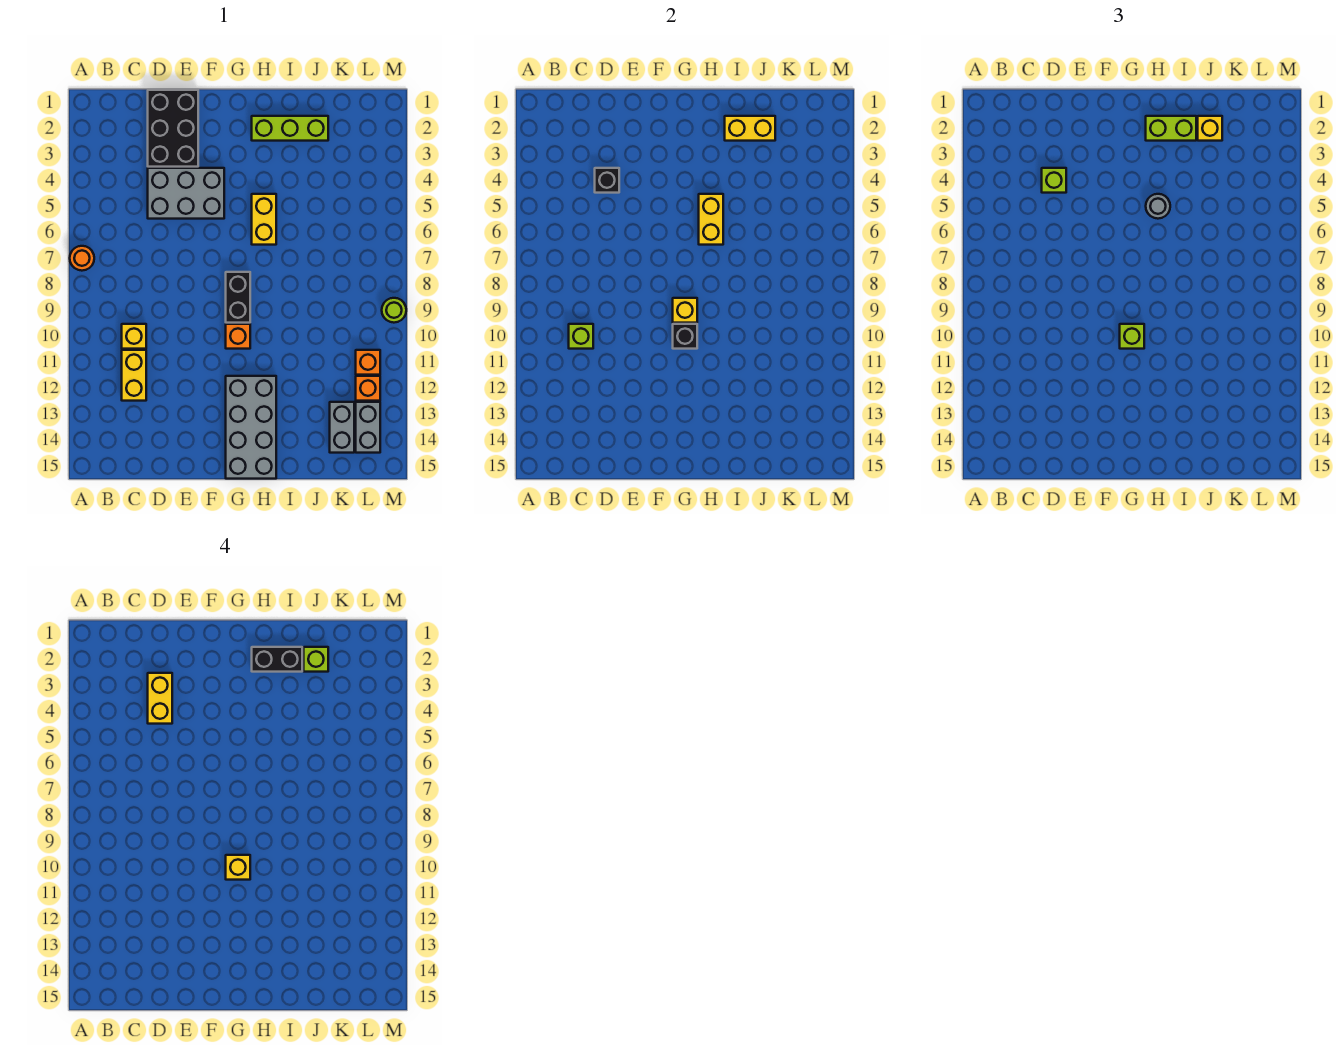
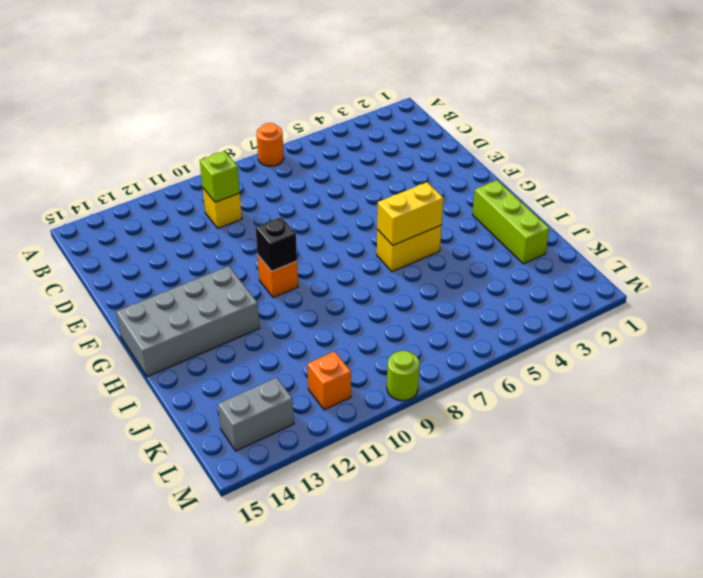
none -> yellow 1x2 brick [122,350,146,401]
none -> black 2x3 brick [148,90,198,167]
none -> grey 2x3 brick [148,168,224,219]
none -> black 1x2 brick [226,272,250,323]

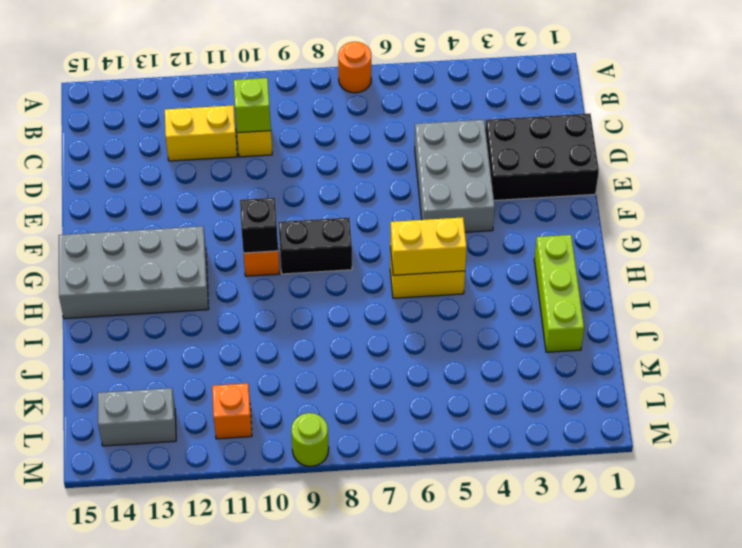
none -> grey 1x2 brick [330,402,354,453]
none -> orange 1x1 brick [356,376,380,401]
none -> black 1x1 brick [595,168,619,193]
none -> yellow 1x1 brick [673,298,697,323]

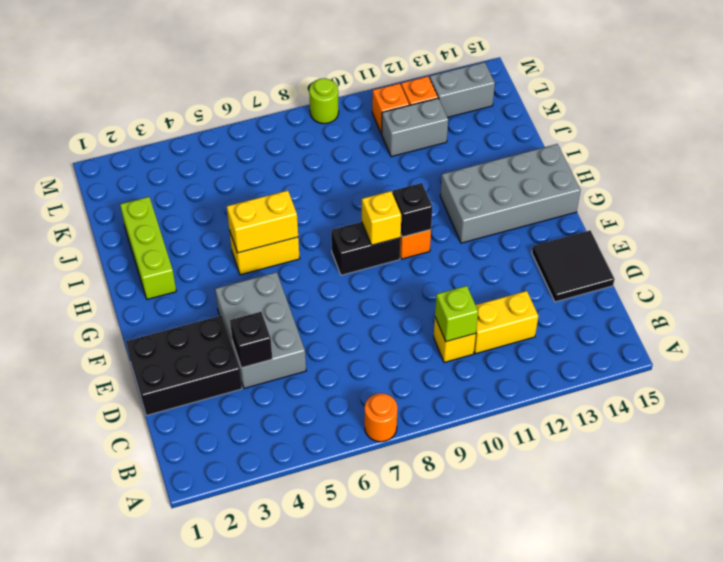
black 2x2 tile [532,231,615,302] -> none
grey 1x2 brick [382,98,448,157] -> grey 1x2 brick moved to [330,402,354,453]
none -> yellow 1x2 brick [725,116,775,141]
none -> lime 1x1 brick [1042,168,1066,193]
none -> lime 1x1 brick [1120,324,1144,349]
none -> lime 1x2 brick [1146,116,1196,141]

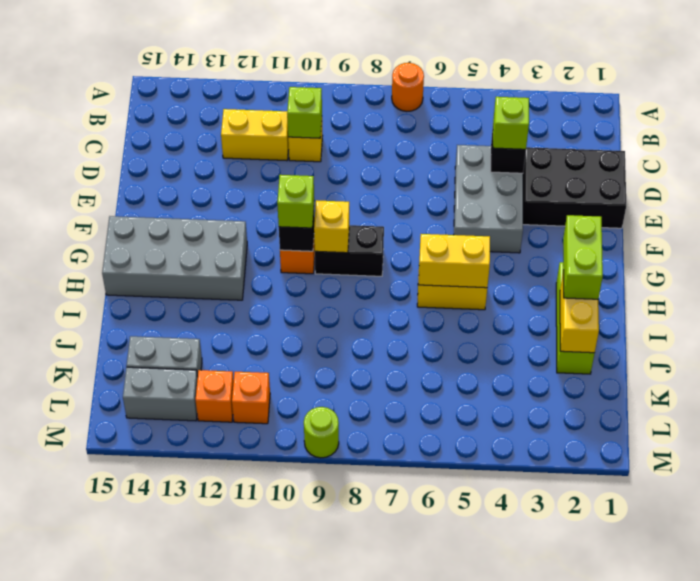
none -> grey 1x1 round brick [1146,194,1170,219]
none -> yellow 1x1 brick [1198,116,1222,141]
none -> yellow 1x2 brick [148,673,172,724]
none -> yellow 1x1 brick [226,855,250,880]

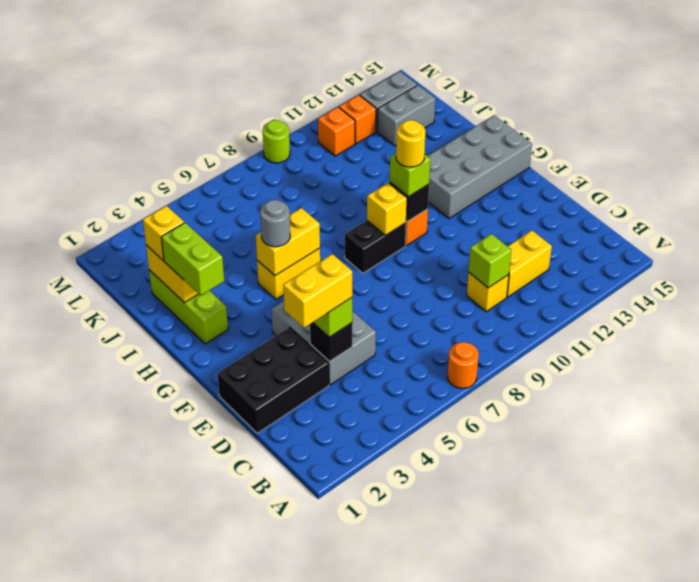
yellow 1x1 round brick [396,120,426,167] -> yellow 1x1 brick [226,855,250,880]
none -> black 1x2 brick [252,647,302,672]
none -> lime 1x1 brick [304,647,328,672]

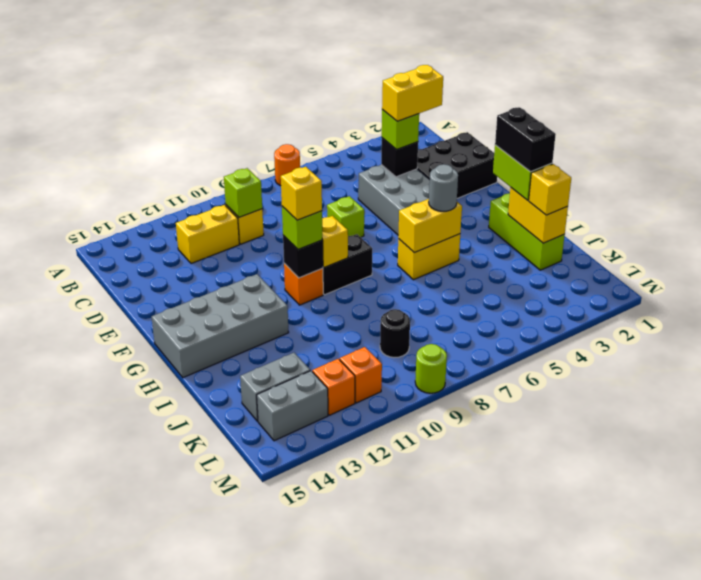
lime 1x1 brick [327,196,364,237] -> lime 1x1 brick moved to [304,647,328,672]
black 1x1 round brick [380,309,410,358] -> none

